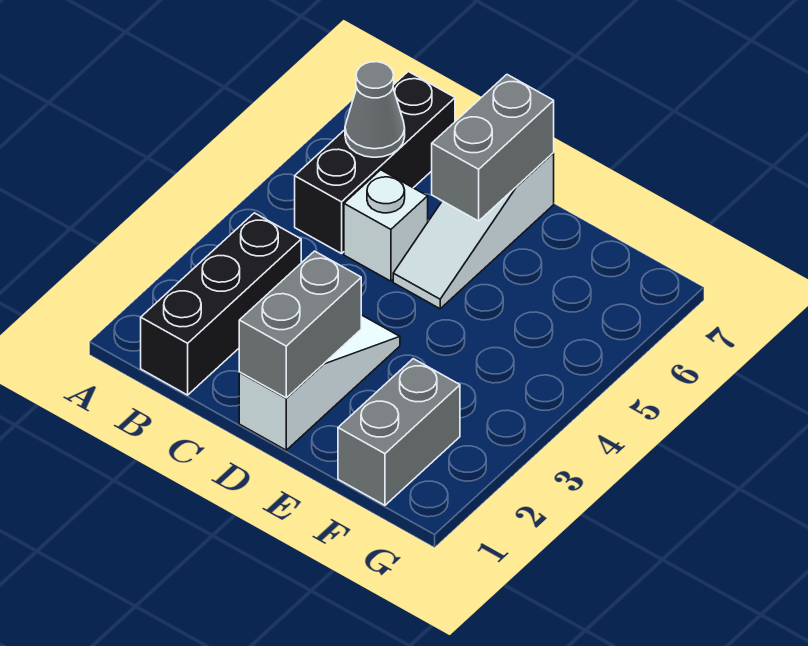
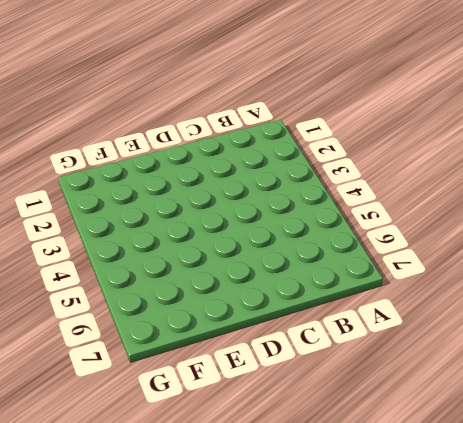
none -> black 1x3 brick [141,213,301,395]
none -> black 1x3 brick [295,72,455,254]

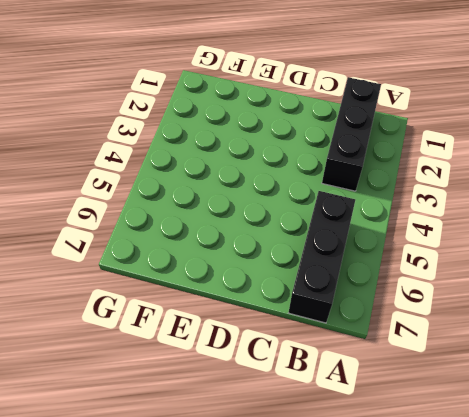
none -> white 1x1 brick [344,170,428,281]
none -> white 1x3 slope [239,315,400,450]

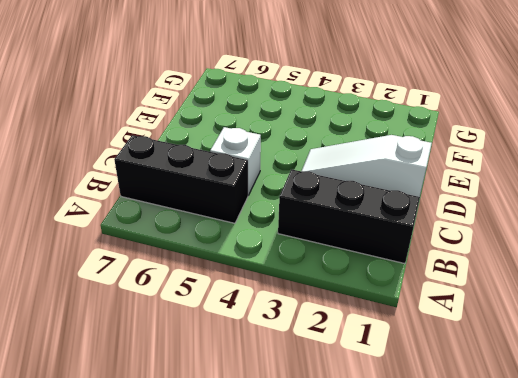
none -> white 1x3 slope [393,153,554,309]
none -> grey 1x2 brick [338,359,460,505]

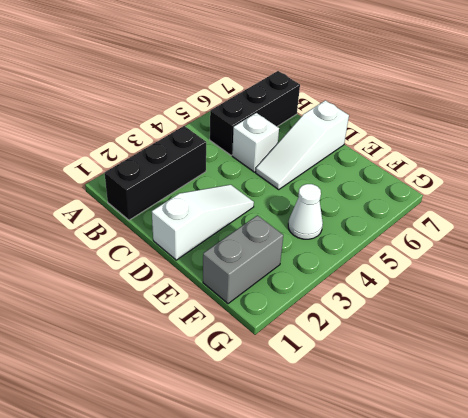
white 1x1 cone [288,184,323,239] -> none
none -> grey 1x1 cone [345,62,405,157]
none -> grey 1x2 brick [239,251,361,398]

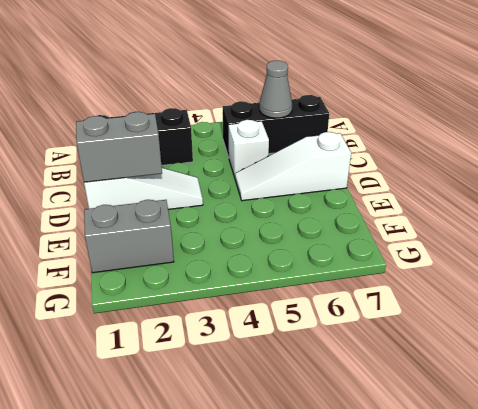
none -> grey 1x2 brick [432,75,554,221]

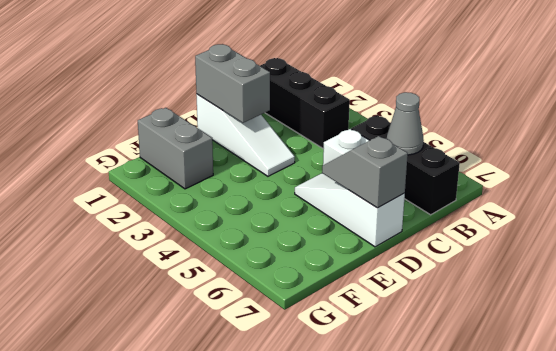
grey 1x2 slope [322,136,408,208] -> grey 1x2 brick [432,75,554,221]

